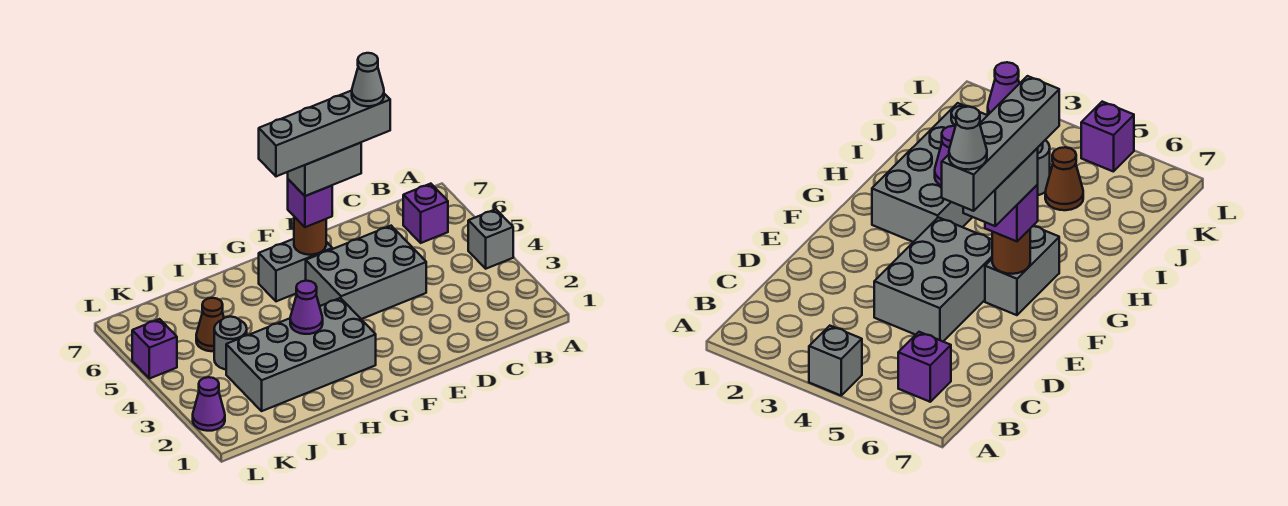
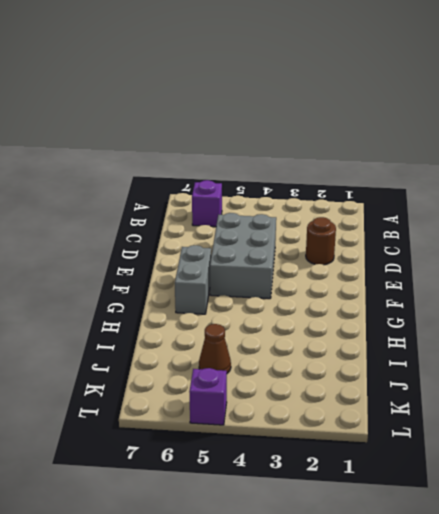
brown 1x1 round brick [306,217,336,265] -> brown 1x1 round brick moved to [294,217,326,255]
none -> grey 1x1 brick [468,209,513,269]
none -> grey 2x4 brick [226,298,376,411]
none -> grey 1x1 round brick [214,317,247,369]

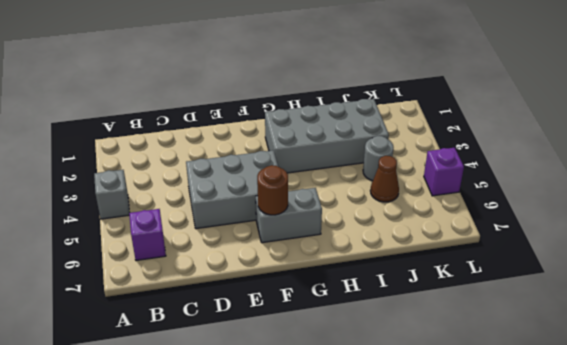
none -> purple 1x1 cone [193,377,225,431]
none -> purple 1x1 cone [290,281,323,334]
none -> purple 1x1 brick [288,179,332,227]

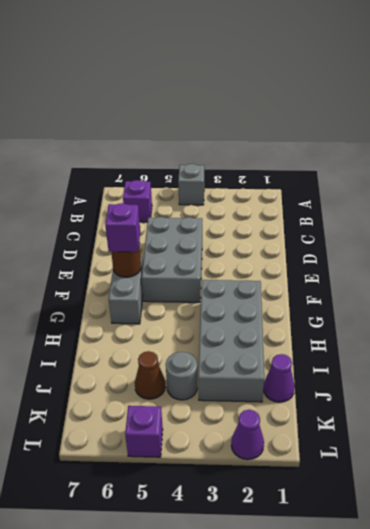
purple 1x1 cone [263,354,295,402] -> purple 1x1 cone moved to [290,281,323,334]
none -> grey 1x2 brick [288,143,361,196]
none -> grey 1x4 brick [259,90,390,176]
none -> grey 1x1 cone [352,53,384,106]

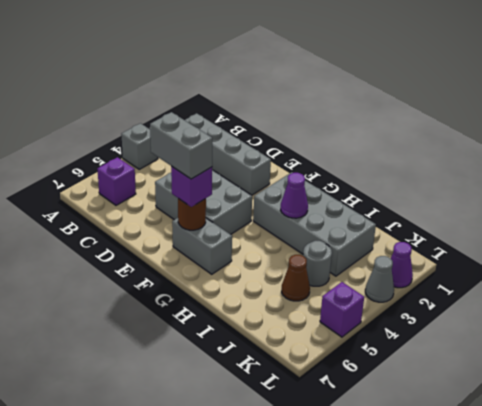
grey 1x4 brick [185,113,271,195] -> grey 1x4 brick moved to [259,90,390,176]
grey 1x1 cone [365,256,394,302] -> grey 1x1 cone moved to [352,53,384,106]

